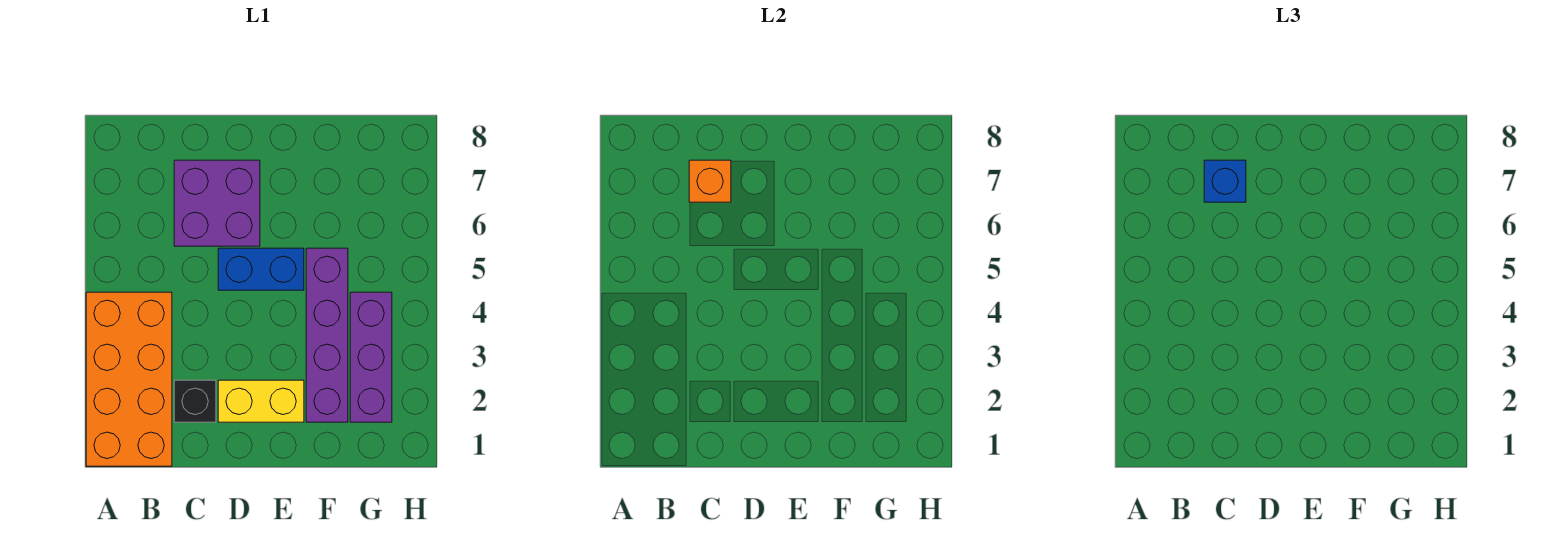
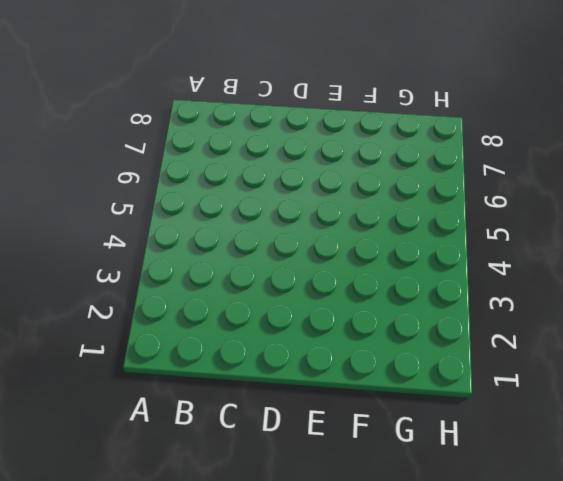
none -> orange 2x4 brick [86,292,172,466]
none -> black 1x1 brick [174,380,216,422]

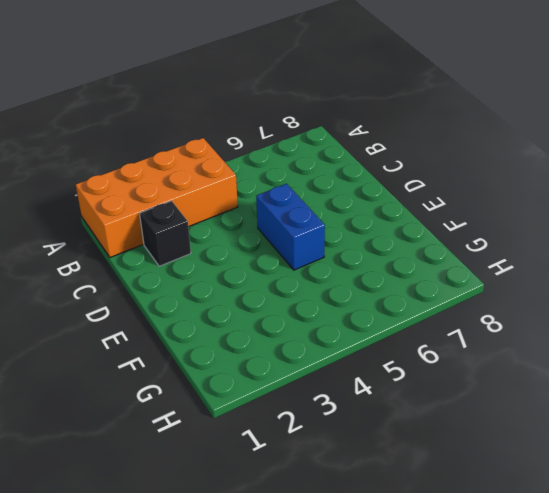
none -> purple 2x2 brick [174,160,260,246]
none -> yellow 1x2 brick [218,380,304,422]

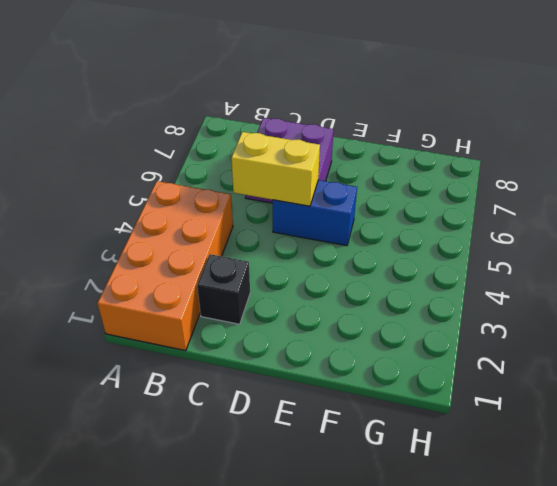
yellow 1x2 brick [231,132,320,206] -> yellow 1x2 brick moved to [218,380,304,422]
none -> purple 1x4 brick [306,248,348,422]
none -> purple 1x3 brick [350,292,392,422]

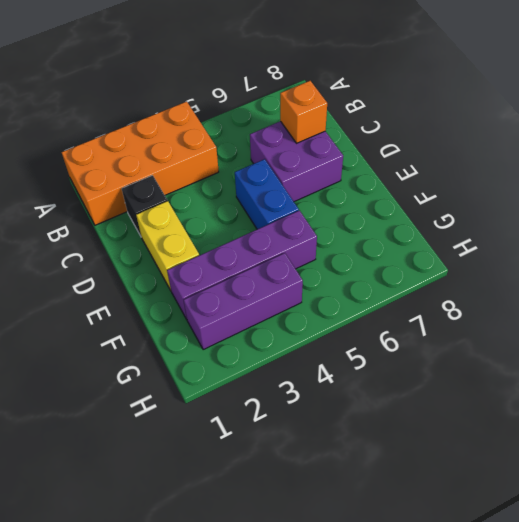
none -> blue 1x1 brick [1204,160,1246,202]

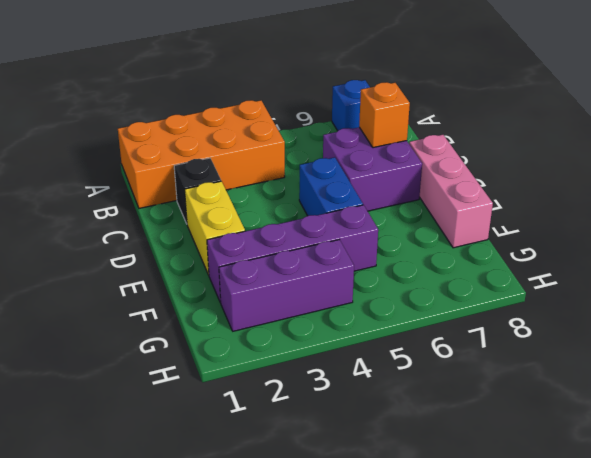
blue 1x1 brick [332,80,370,131] -> blue 1x1 brick moved to [1204,160,1246,202]
pink 1x3 brick [409,135,493,248] -> none

